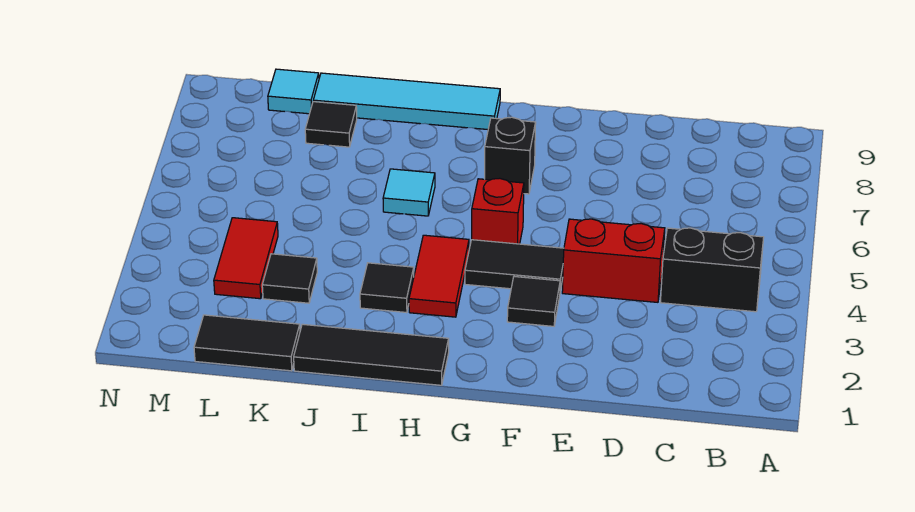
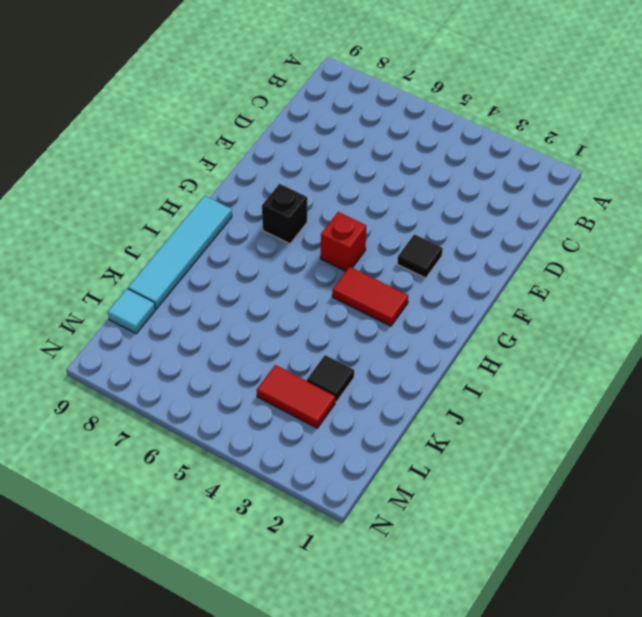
none -> black 1x2 brick [661,228,764,312]
none -> red 1x2 brick [562,219,665,302]
none -> black 1x2 tile [465,240,564,291]

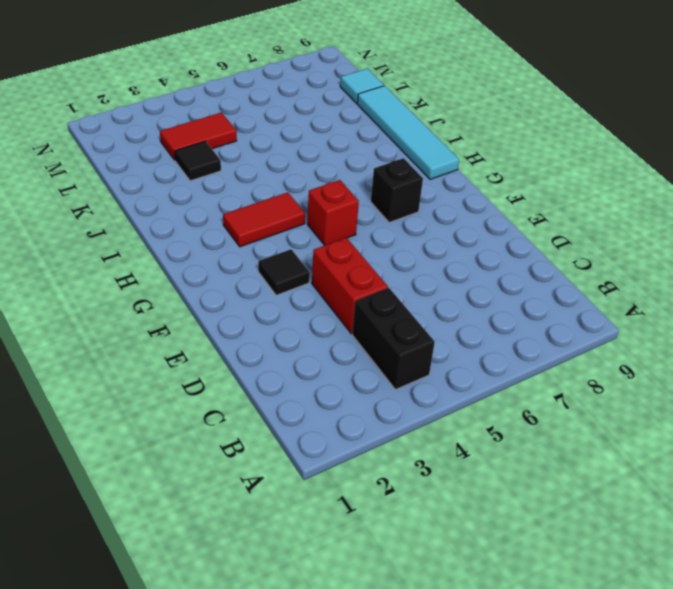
none -> black 1x2 tile [465,240,564,291]
none -> black 1x3 tile [294,324,449,385]
none -> black 1x1 tile [360,263,414,313]

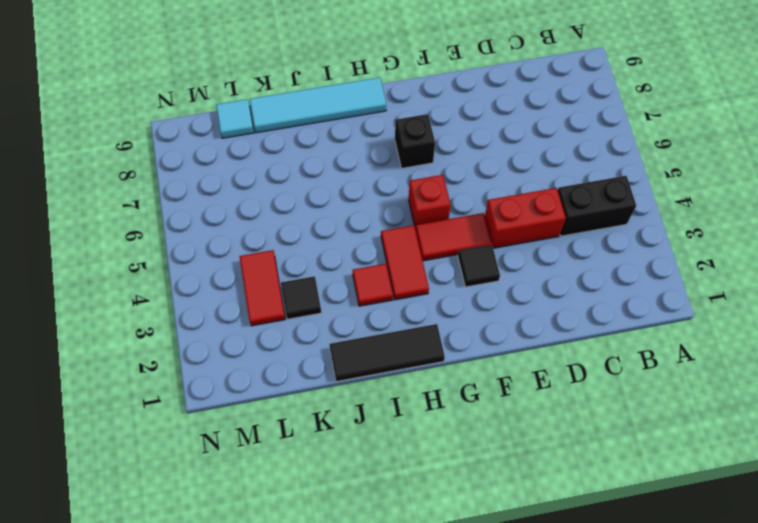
red 1x2 tile [416,213,492,261] -> black 1x2 tile [465,240,564,291]
red 1x1 tile [353,264,393,306] -> black 1x1 tile [360,263,414,313]
none -> cyan 1x1 tile [383,169,435,216]
none -> black 1x2 tile [194,315,300,371]
none -> black 1x1 tile [305,102,357,147]

